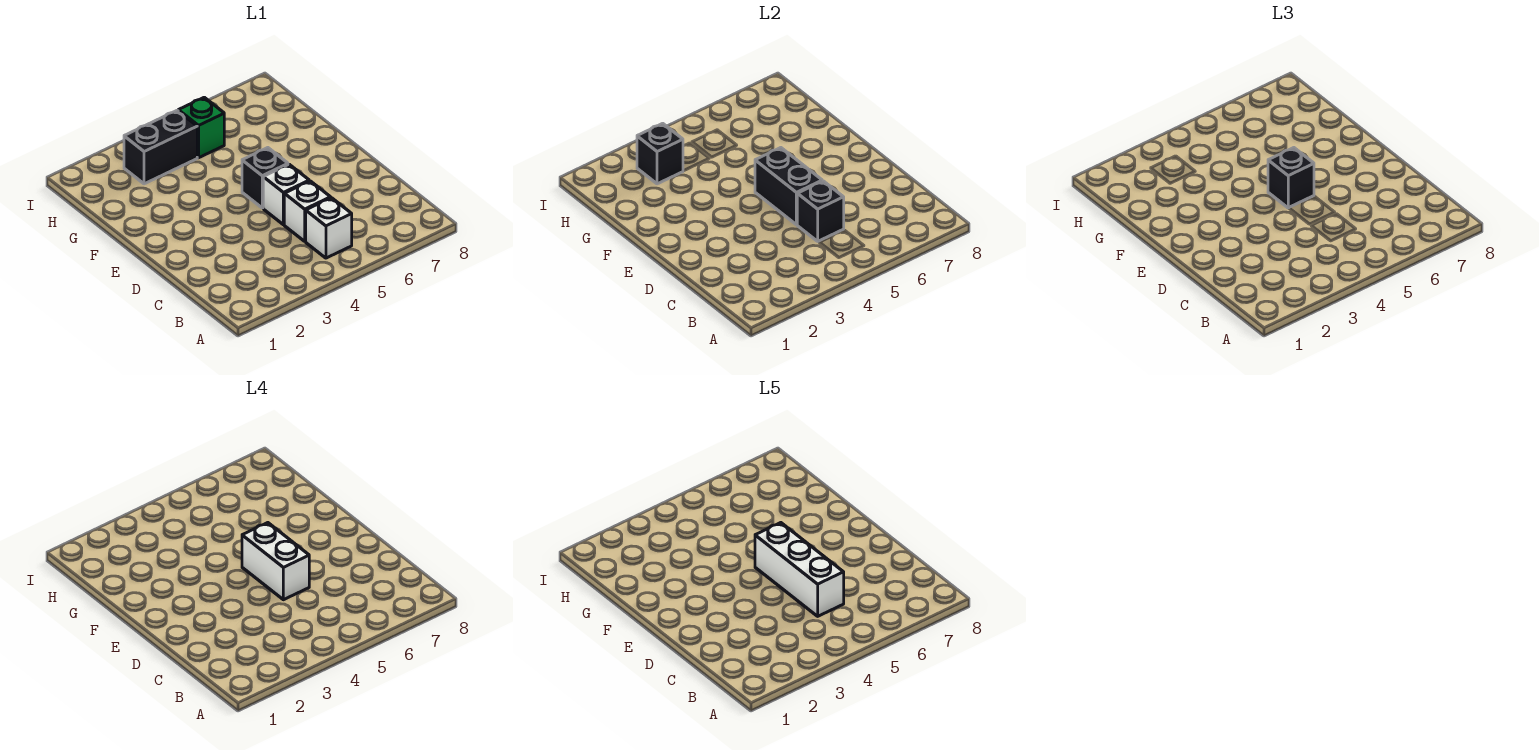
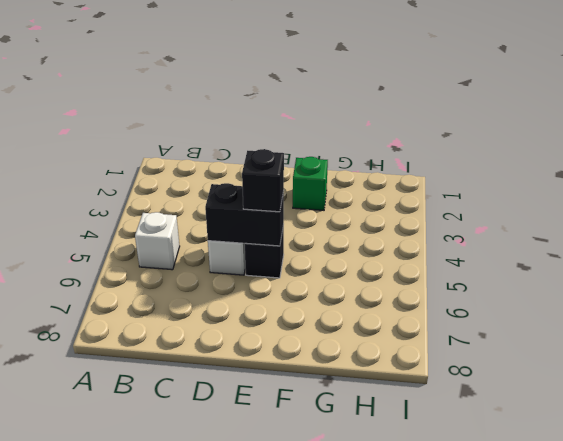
green 1x1 brick [293,157,328,210] -> green 1x1 brick moved to [178,97,224,158]
none -> white 1x1 brick [284,181,331,241]
none -> black 1x2 brick [124,111,197,184]
none -> black 1x1 brick [797,181,844,241]

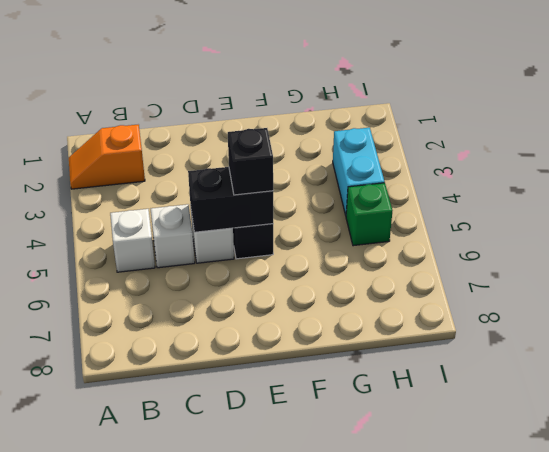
orange 1x2 slope [69,125,145,189] -> none
cyan 1x2 brick [333,128,385,215] -> black 1x2 brick [124,111,197,184]
none -> black 1x1 brick [797,181,844,241]
none -> black 1x1 brick [637,123,683,184]
none -> white 1x2 brick [242,523,309,600]

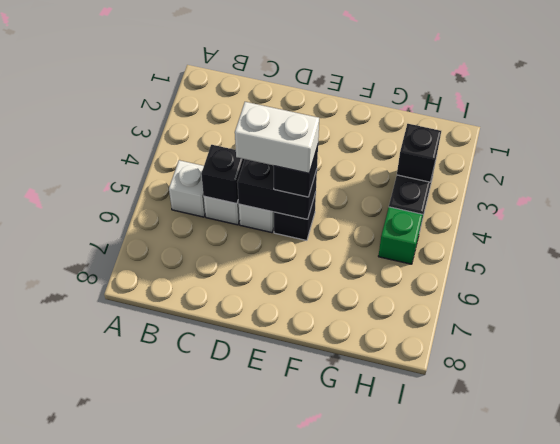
none -> white 1x3 brick [755,523,844,616]

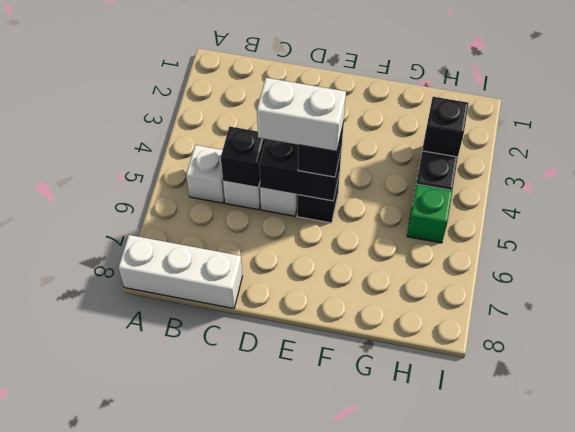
white 1x3 brick [119,235,242,309] -> white 1x3 brick moved to [755,523,844,616]

